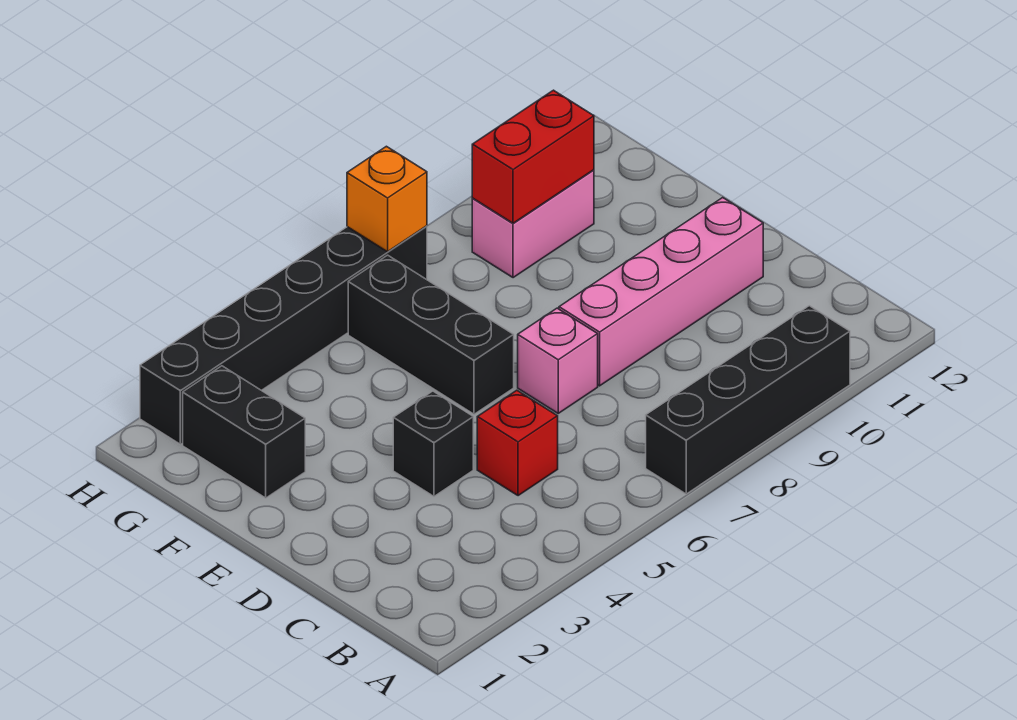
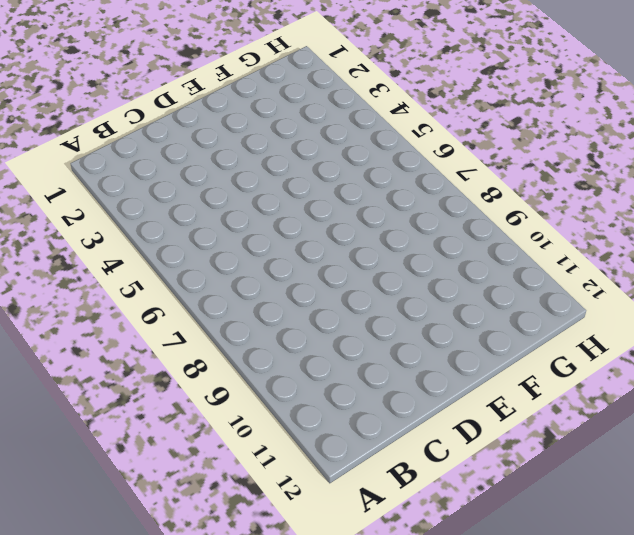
none -> black 1x4 brick [646,306,850,494]
none -> red 1x1 brick [477,390,558,496]

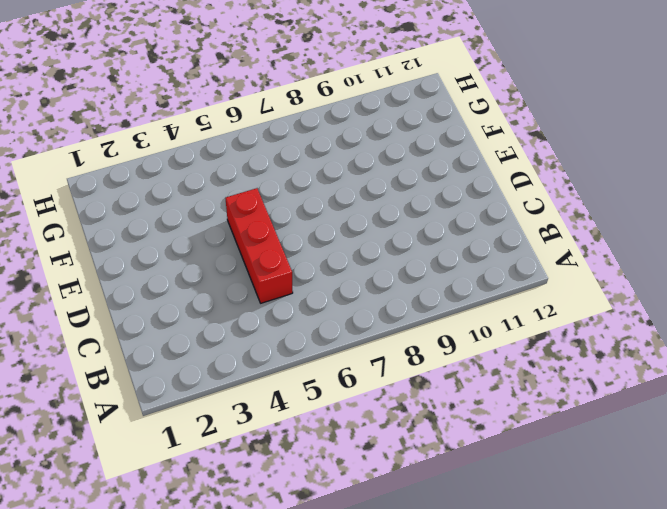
red 1x3 brick [226,188,293,303] -> red 1x1 brick [477,390,558,496]
none -> black 1x4 brick [646,306,850,494]
none -> black 1x1 brick [393,391,473,496]

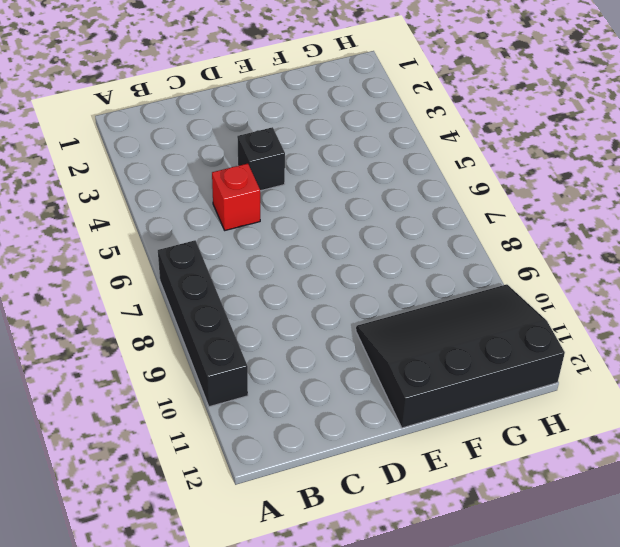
black 3x4 slope [356,284,565,428] -> pink 1x2 brick [472,170,594,278]
none -> pink 1x1 brick [518,308,598,413]
none -> pink 1x4 brick [559,198,763,386]

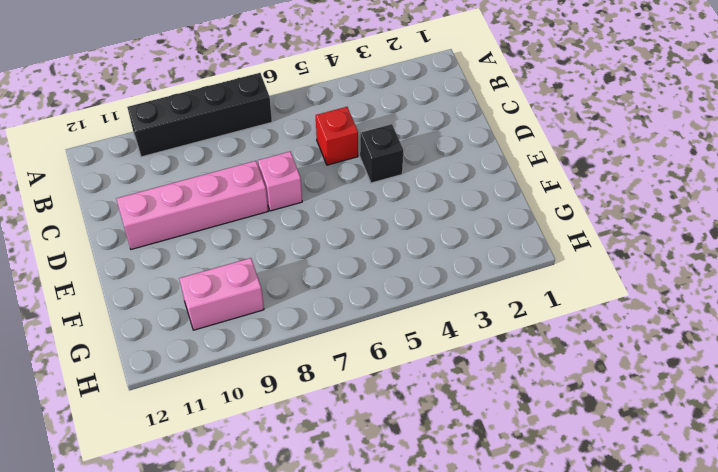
none -> black 1x3 brick [348,255,514,414]
none -> black 1x2 brick [183,366,305,498]

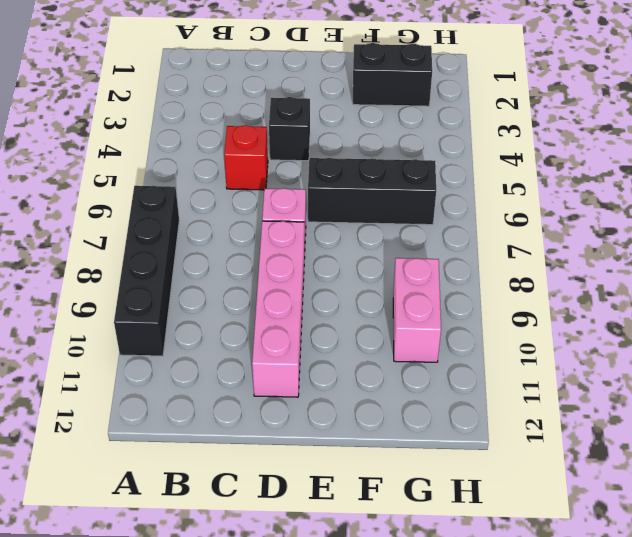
none -> black 1x6 brick [140,226,427,444]
none -> red 1x2 brick [472,90,594,223]

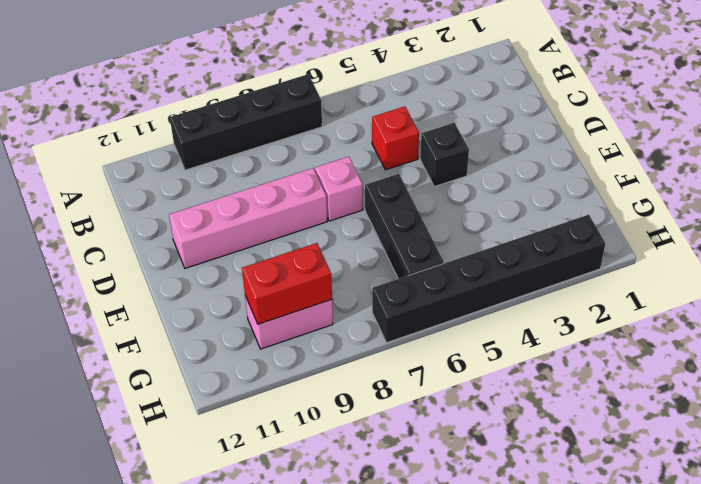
none -> black 1x2 brick [183,366,305,498]
none -> orange 1x1 brick [347,146,427,252]

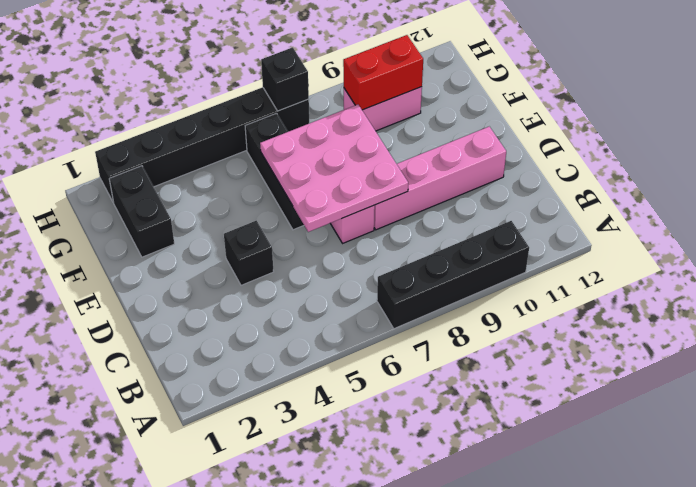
pink 3x3 plate [260,105,408,232] -> none
black 1x1 brick [261,47,309,111] -> orange 1x1 brick [347,146,427,252]
none -> red 1x1 brick [477,390,558,496]

